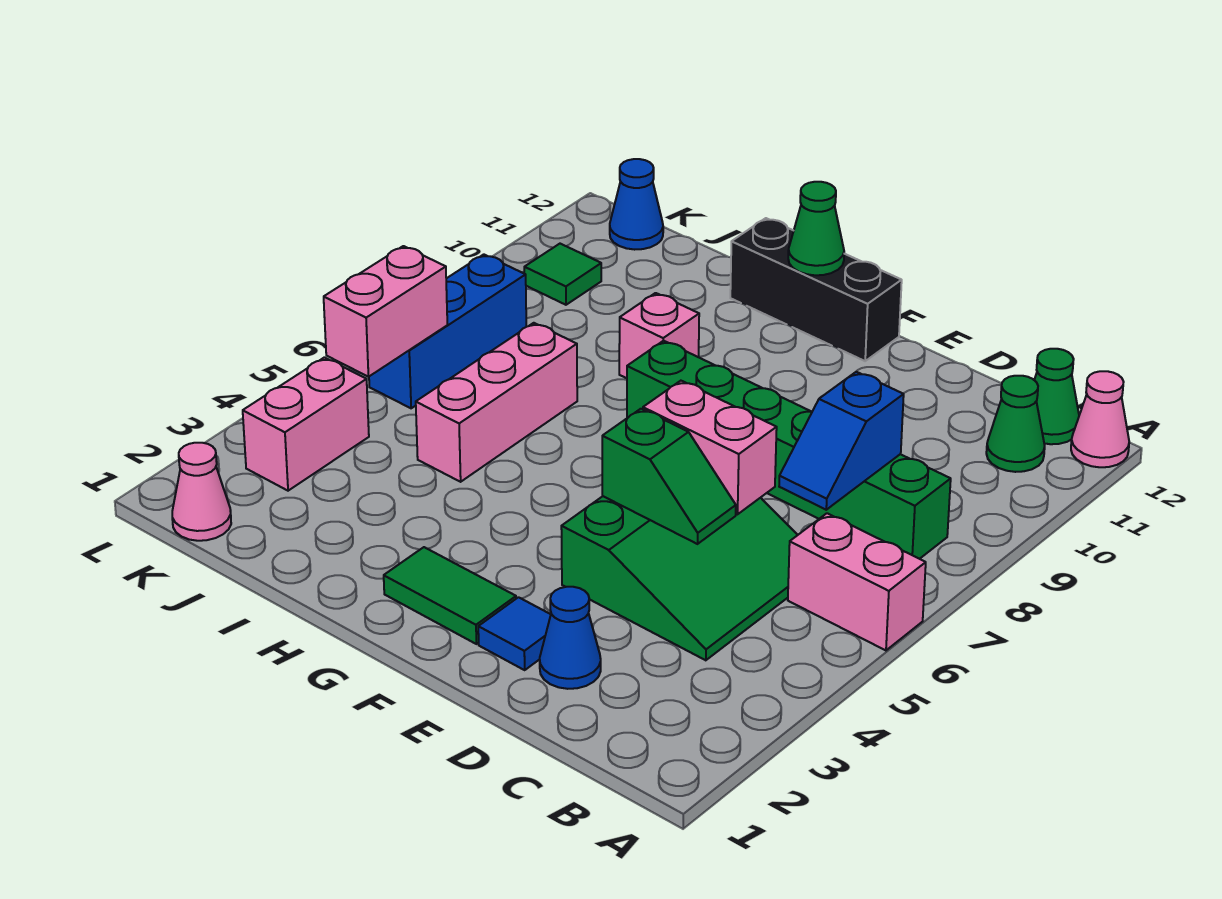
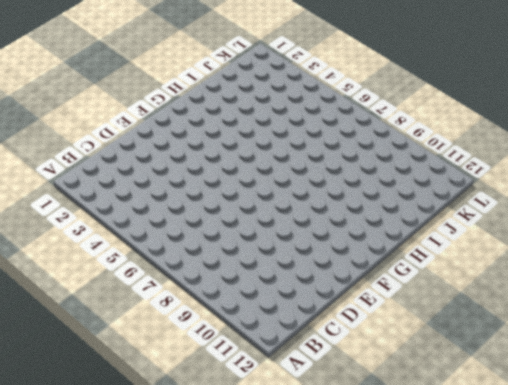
none -> pink 1x2 brick [788,513,926,650]
none -> pink 1x1 cone [1071,371,1129,467]
none -> green 1x6 brick [627,341,951,559]

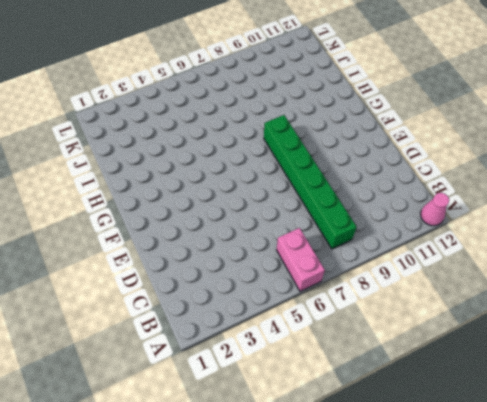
none -> green 1x1 cone [986,376,1045,472]
none -> green 1x1 cone [1034,349,1079,444]
none -> green 3x3 slope [561,496,797,660]

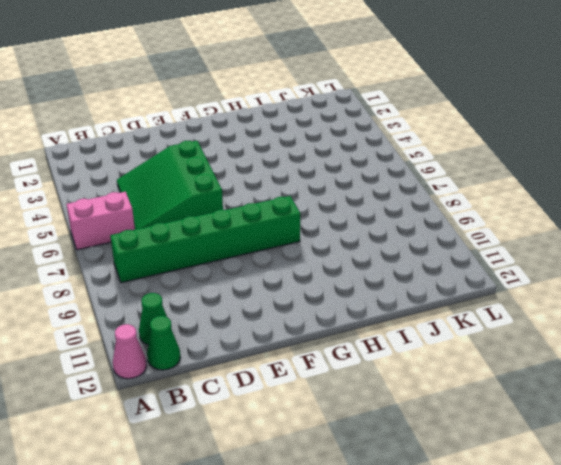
none -> blue 1x1 cone [540,587,601,689]
none -> blue 1x1 tile [478,597,551,670]
none -> green 1x2 tile [384,547,516,644]

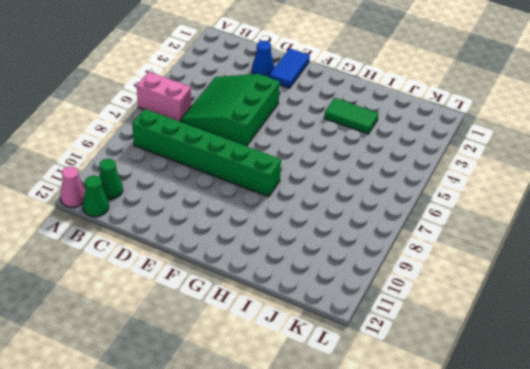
blue 1x2 tile [269,48,310,88] -> blue 1x1 tile [478,597,551,670]
green 1x2 tile [324,98,378,134] -> green 1x2 tile moved to [384,547,516,644]
none -> black 1x3 brick [730,218,902,361]
none -> pink 1x1 brick [619,293,699,378]
none -> pink 1x3 brick [416,323,577,482]

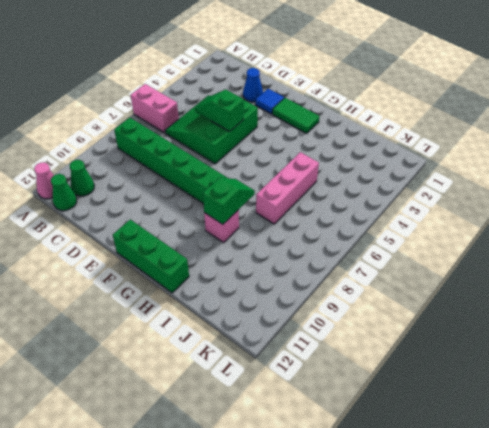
green 1x3 brick [113,219,189,293] -> black 1x3 brick [730,218,902,361]
green 1x2 slope [203,178,255,224] -> none
none -> pink 1x1 cone [172,443,231,541]
none -> pink 1x2 brick [243,357,369,491]
none -> blue 1x3 brick [369,254,526,408]

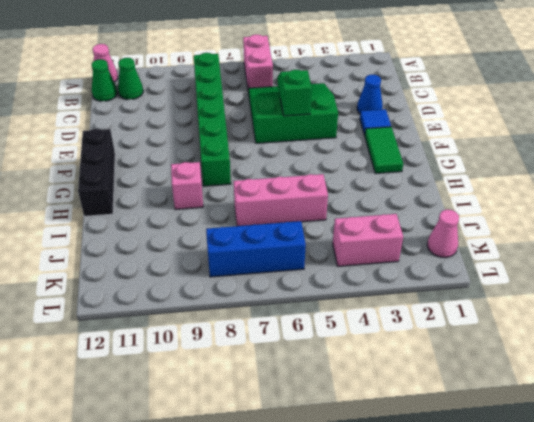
none -> green 1x1 tile [524,244,601,305]
none -> blue 1x1 cone [610,159,663,250]
none -> blue 1x2 slope [779,372,904,510]

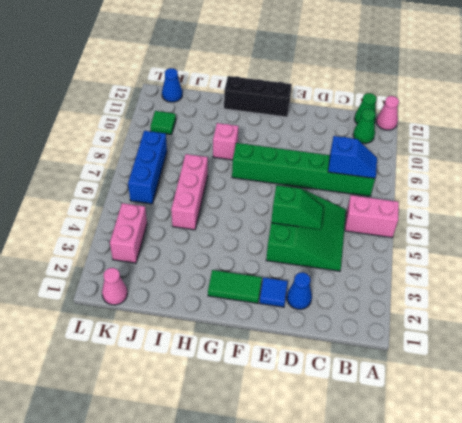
blue 1x2 slope [328,136,377,178] -> blue 1x2 slope turned to [779,372,904,510]
none -> pink 1x2 brick [643,381,777,514]
none -> green 1x1 cone [788,182,844,275]
none -> pink 1x2 brick [324,246,447,377]

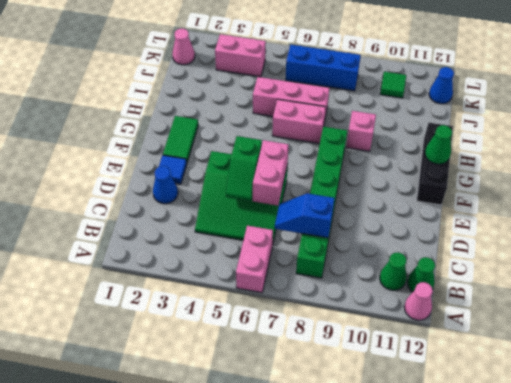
pink 1x2 brick [272,99,326,144] -> pink 1x2 brick moved to [324,246,447,377]

